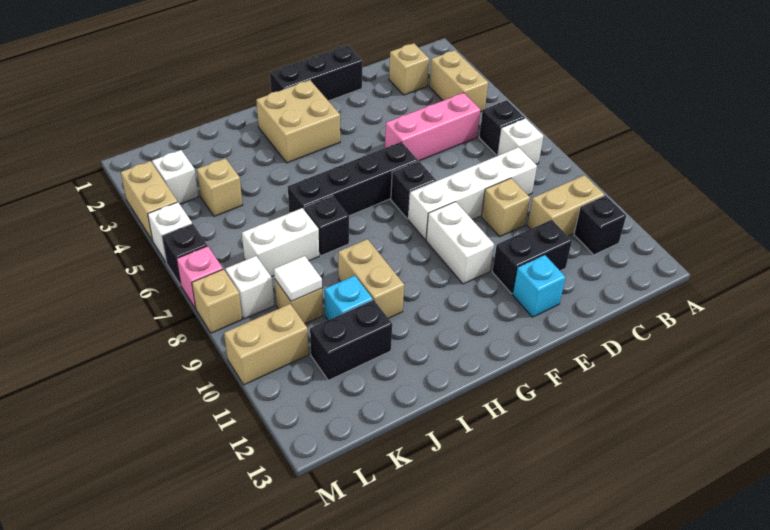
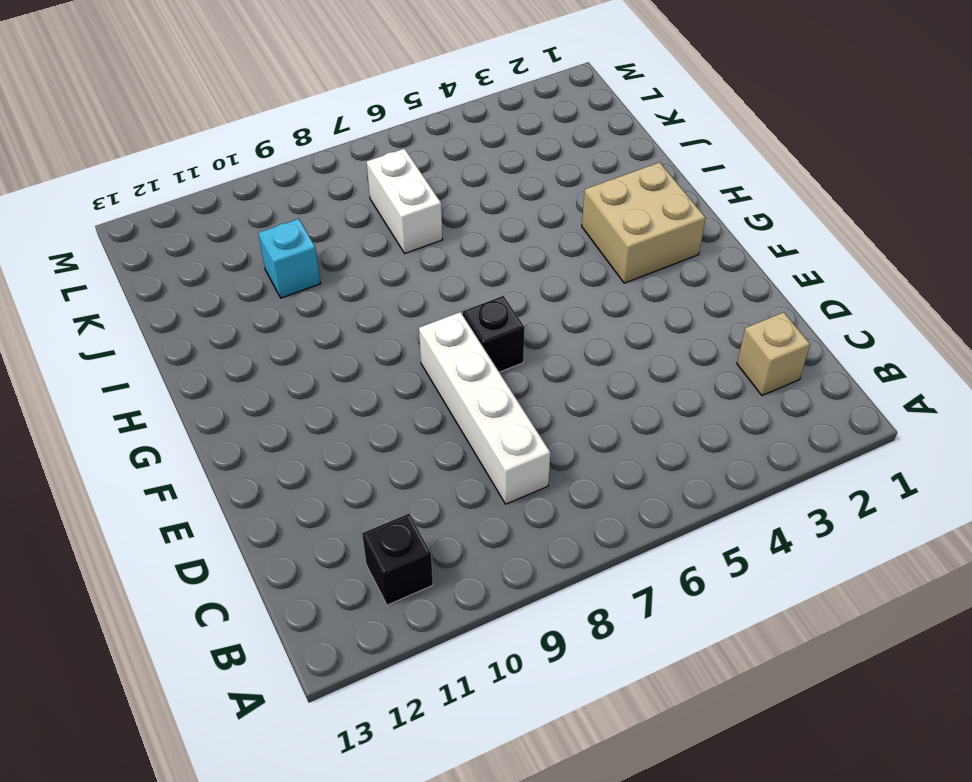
none -> tan 1x2 brick [429,50,488,112]
none -> black 1x1 brick [479,100,524,155]
none -> white 1x1 brick [497,118,543,164]
none -> tan 1x2 brick [527,175,604,236]

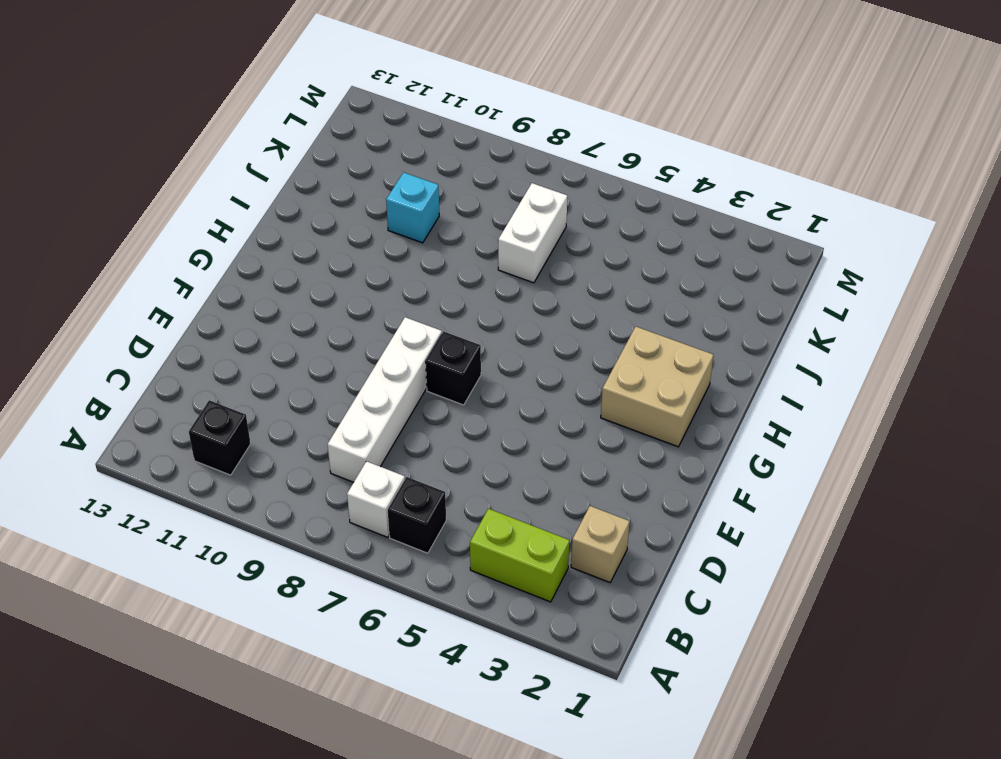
lime 1x2 brick [470,509,569,602] -> tan 1x2 brick [429,50,488,112]
none -> tan 1x2 brick [527,175,604,236]
none -> pink 1x3 brick [385,93,480,161]
none -> tan 1x1 brick [481,178,530,237]
none -> black 1x2 brick [492,220,572,294]

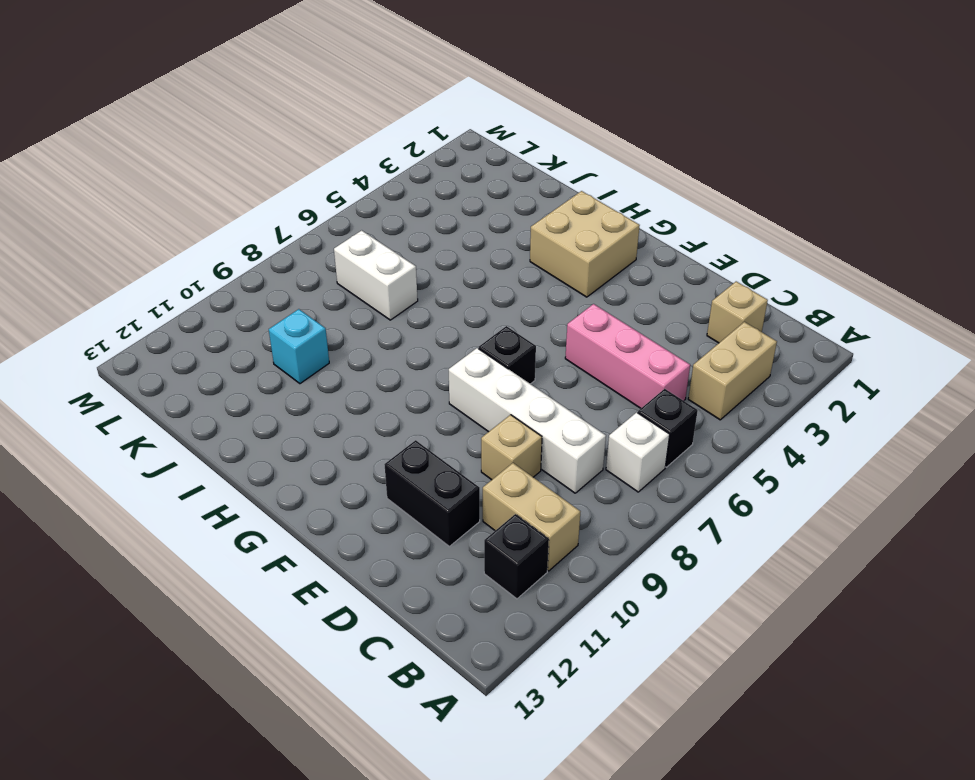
none -> black 1x3 brick [270,45,362,101]
none -> cyan 1x1 brick [513,255,566,317]
none -> black 1x4 brick [288,142,418,216]
none -> white 1x2 brick [426,202,494,284]

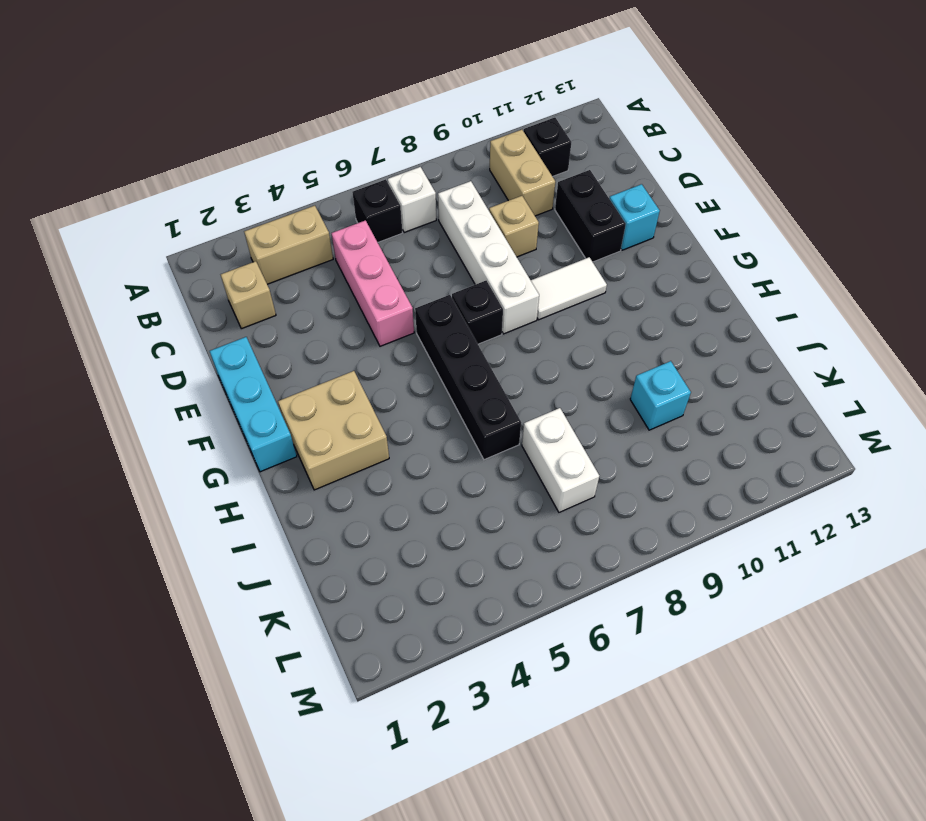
cyan 1x3 brick [210,337,297,472] -> black 1x3 brick [270,45,362,101]
white 1x2 tile [531,257,607,320] -> white 1x2 brick [426,202,494,284]
none -> black 1x1 brick [304,196,349,256]
none -> tan 1x2 brick [338,239,404,318]
none -> black 1x2 brick [310,300,392,380]
none -> tan 1x1 brick [197,158,242,216]

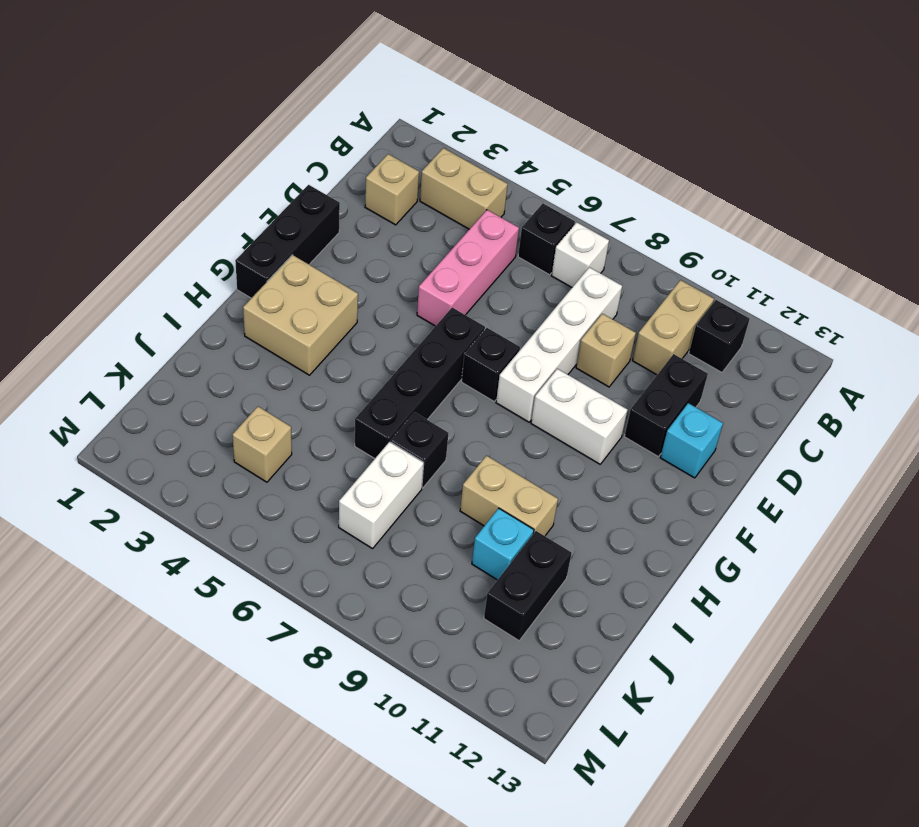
none -> tan 1x1 brick [275,280,323,324]
none -> white 1x1 brick [152,150,198,204]
none -> white 1x1 brick [225,256,274,319]
none -> tan 1x2 brick [224,304,309,385]

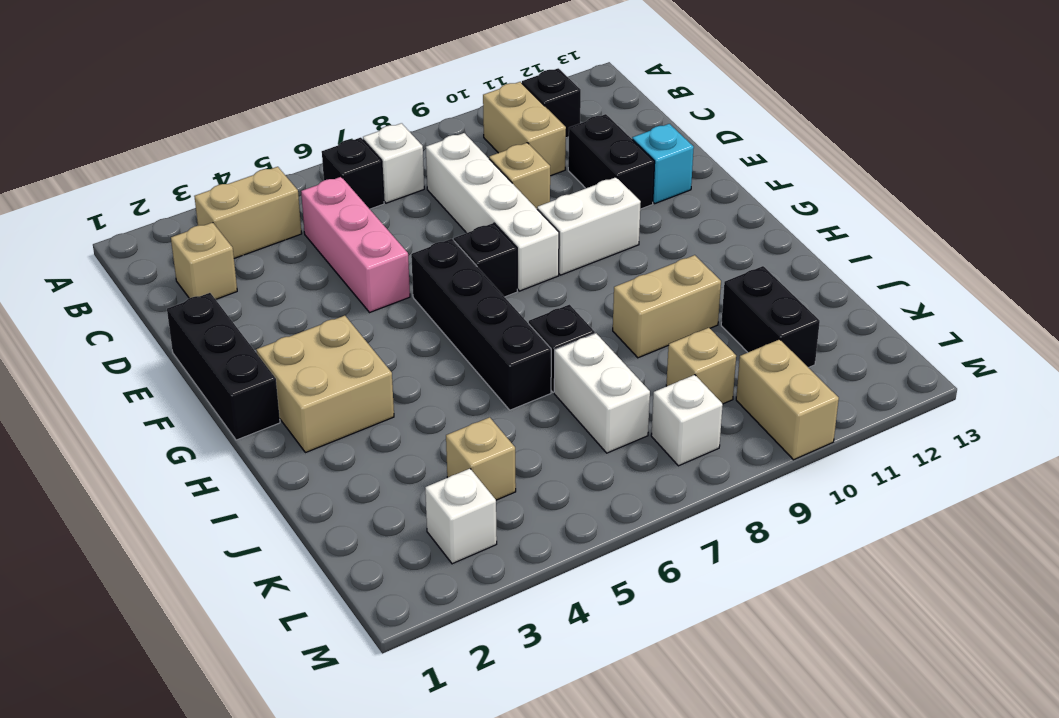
none -> cyan 1x1 brick [325,276,373,320]
none -> tan 1x2 brick [121,161,178,241]
none -> white 1x1 brick [148,202,192,263]
none -> black 1x1 brick [162,224,207,285]

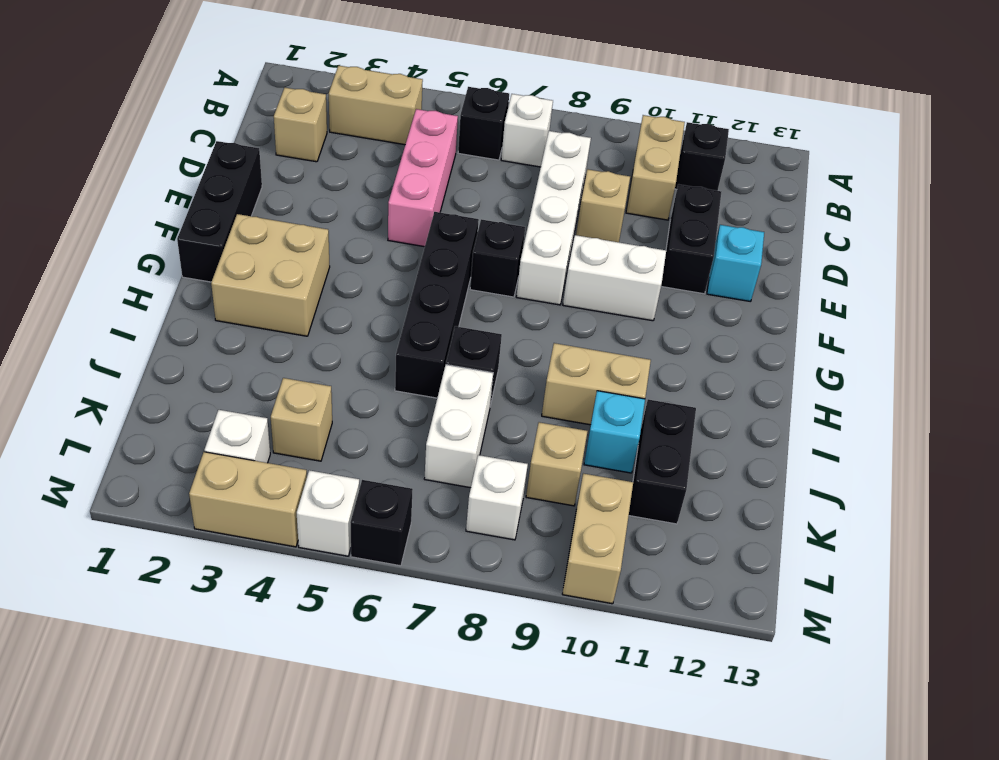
none -> pink 1x1 brick [177,246,223,309]
none -> tan 1x1 brick [192,269,242,333]
none -> white 1x1 tile [274,256,322,301]

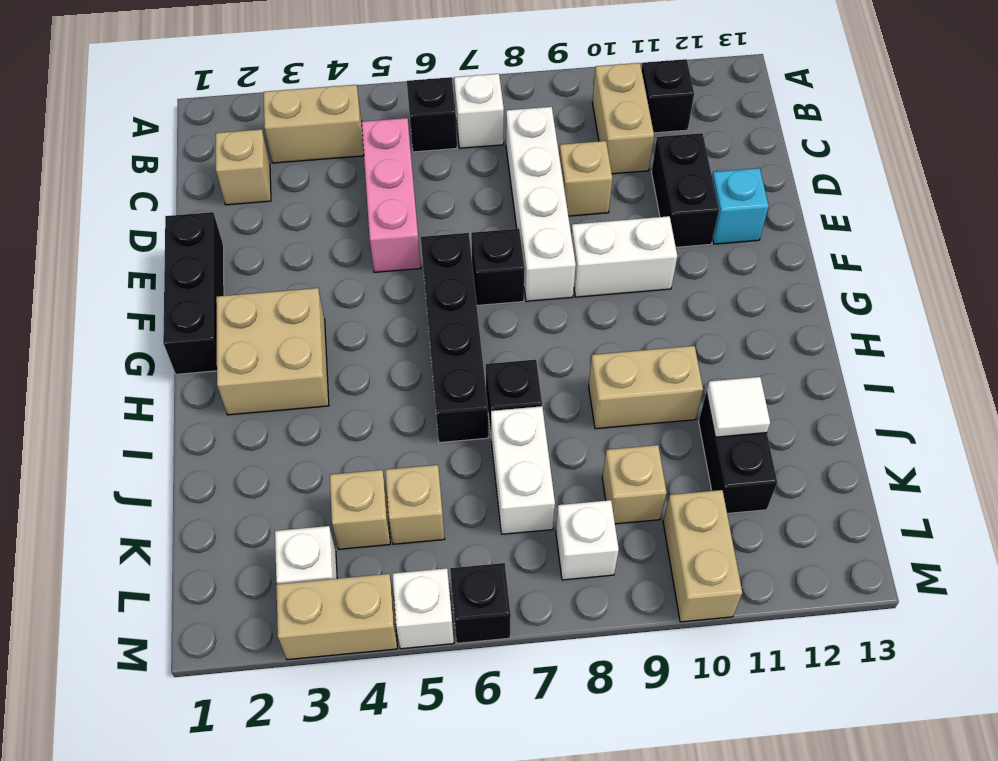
white 1x1 tile [706,377,770,437] -> white 1x1 tile moved to [274,256,322,301]
tan 1x1 brick [385,465,445,544] -> tan 1x1 brick moved to [192,269,242,333]
none -> cyan 1x1 brick [325,276,373,320]
none -> pink 1x1 brick [177,246,223,309]

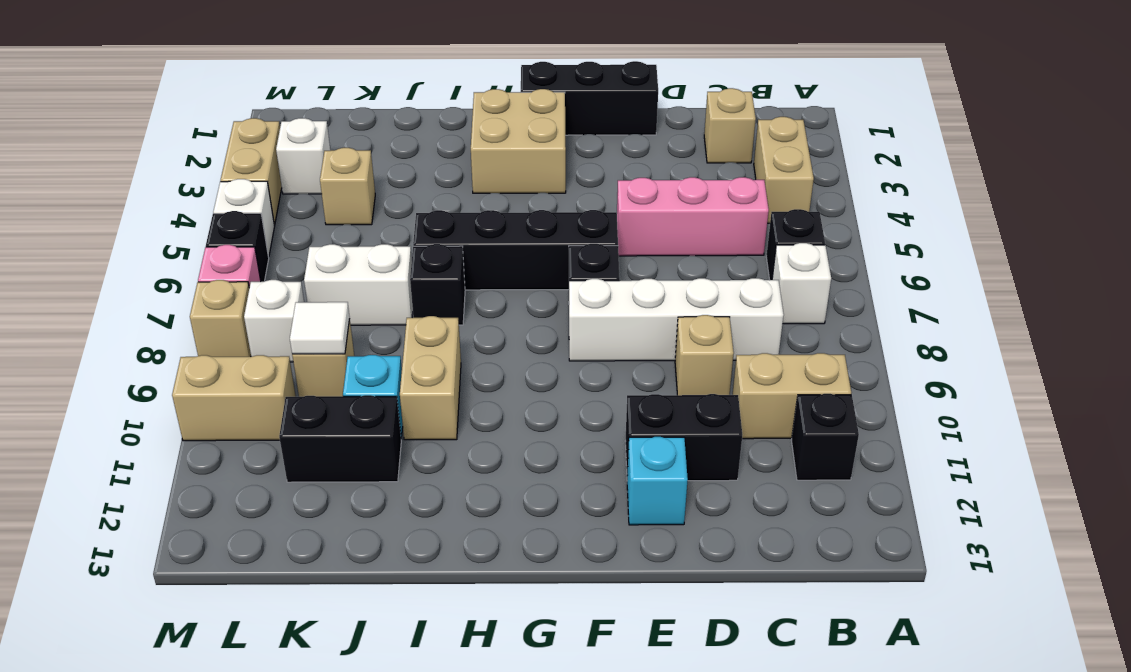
none -> white 1x2 brick [426,202,494,284]

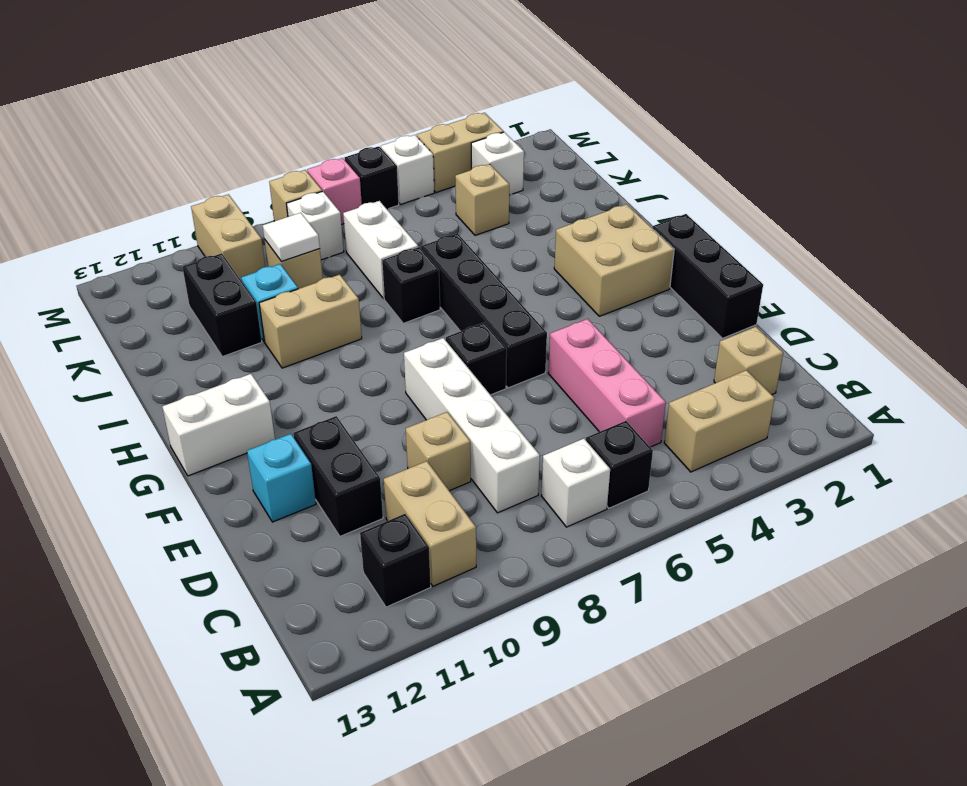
white 1x2 brick [162,374,275,476] -> white 1x2 brick moved to [426,202,494,284]

